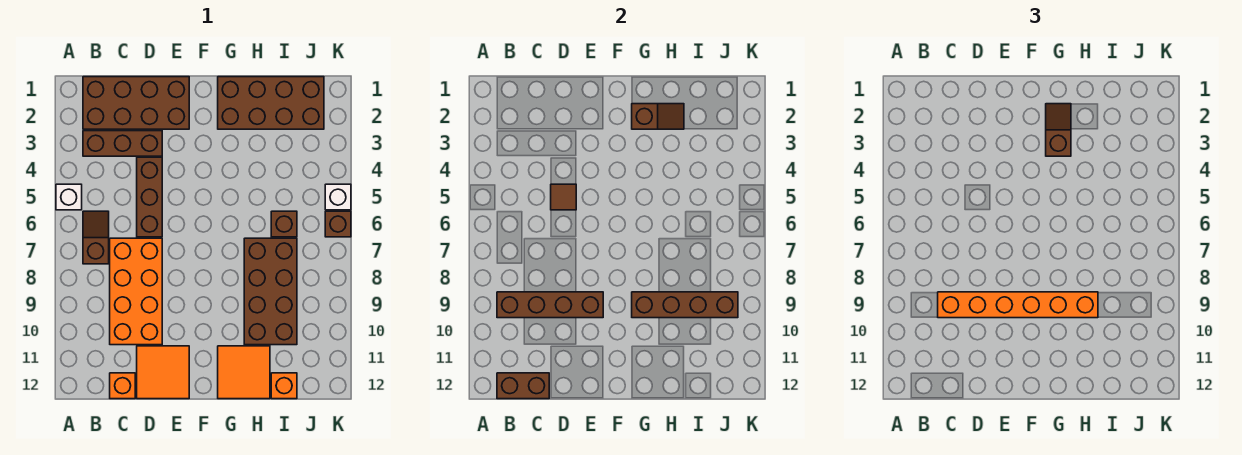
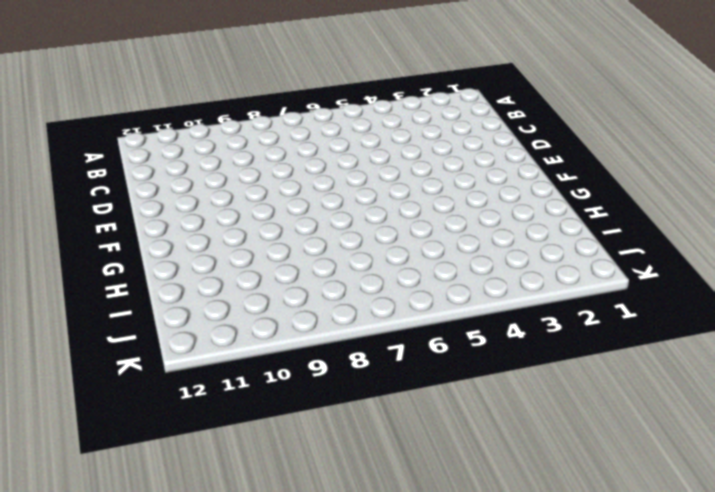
none -> white 1x1 brick [56,184,82,210]
none -> brown 2x4 brick [83,77,189,129]
none -> brown 1x3 brick [83,131,162,156]

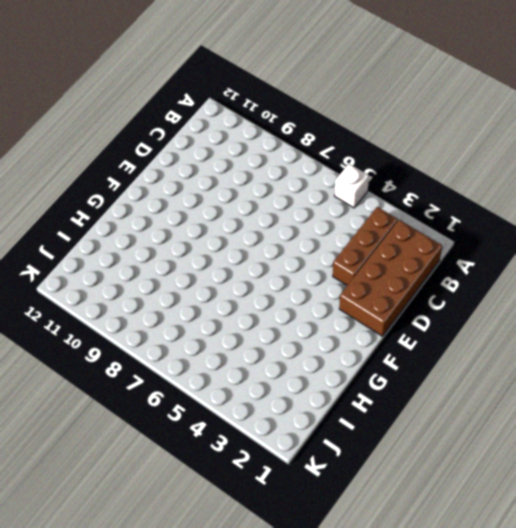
none -> brown 1x2 slope [83,211,109,264]
none -> orange 2x4 brick [110,238,162,345]
none -> orange 1x1 brick [110,373,135,399]

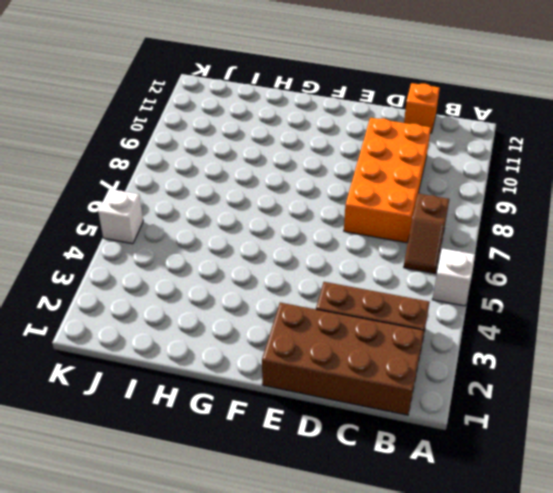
none -> brown 1x3 brick [137,157,162,237]
none -> orange 2x2 tile [137,346,189,399]
none -> brown 2x4 brick [218,77,324,129]

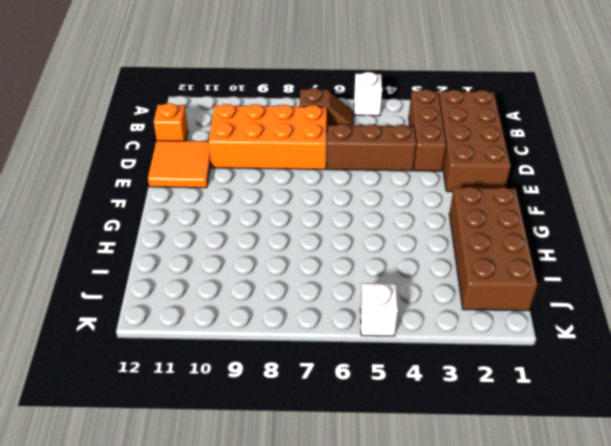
none -> orange 2x2 tile [218,346,270,399]
none -> brown 2x4 brick [244,238,297,345]
none -> brown 1x1 brick [271,211,297,237]

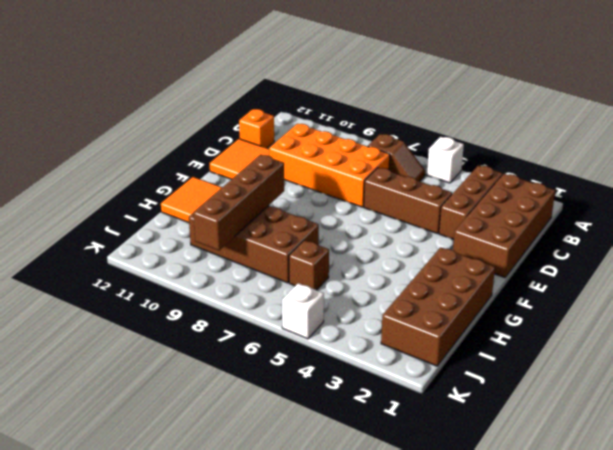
none -> orange 1x1 brick [271,373,297,399]
none -> brown 1x1 brick [325,211,351,237]
none -> brown 1x4 brick [497,292,603,318]

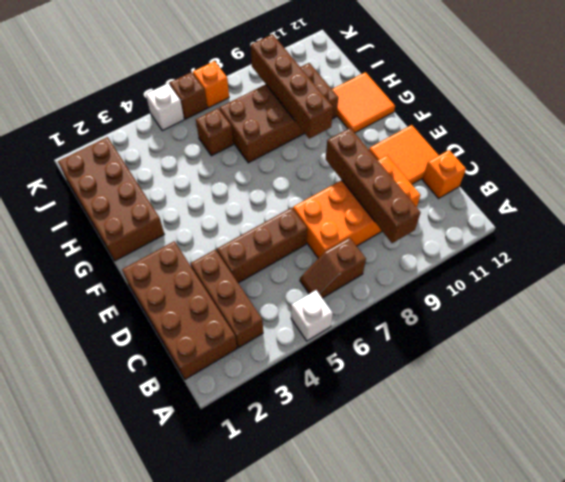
orange 1x1 brick [193,61,229,108] -> orange 1x1 brick moved to [271,373,297,399]
none -> brown 1x2 brick [497,373,549,399]
none -> brown 1x1 tile [551,184,576,210]
none -> brown 1x2 slope [632,104,684,129]

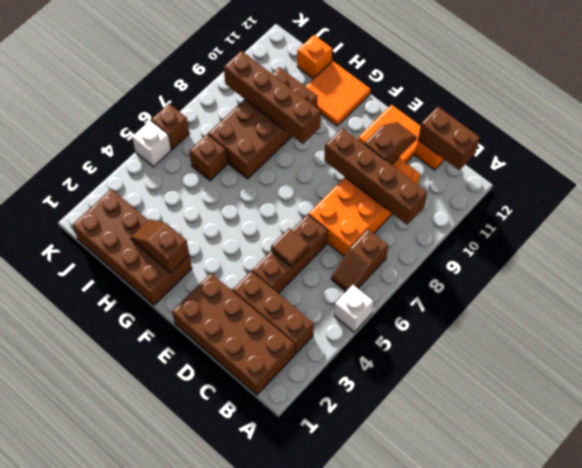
brown 1x2 slope [364,122,417,165] -> brown 1x2 slope turned to [1046,104,1071,156]
none -> orange 1x6 brick [938,292,1098,318]

